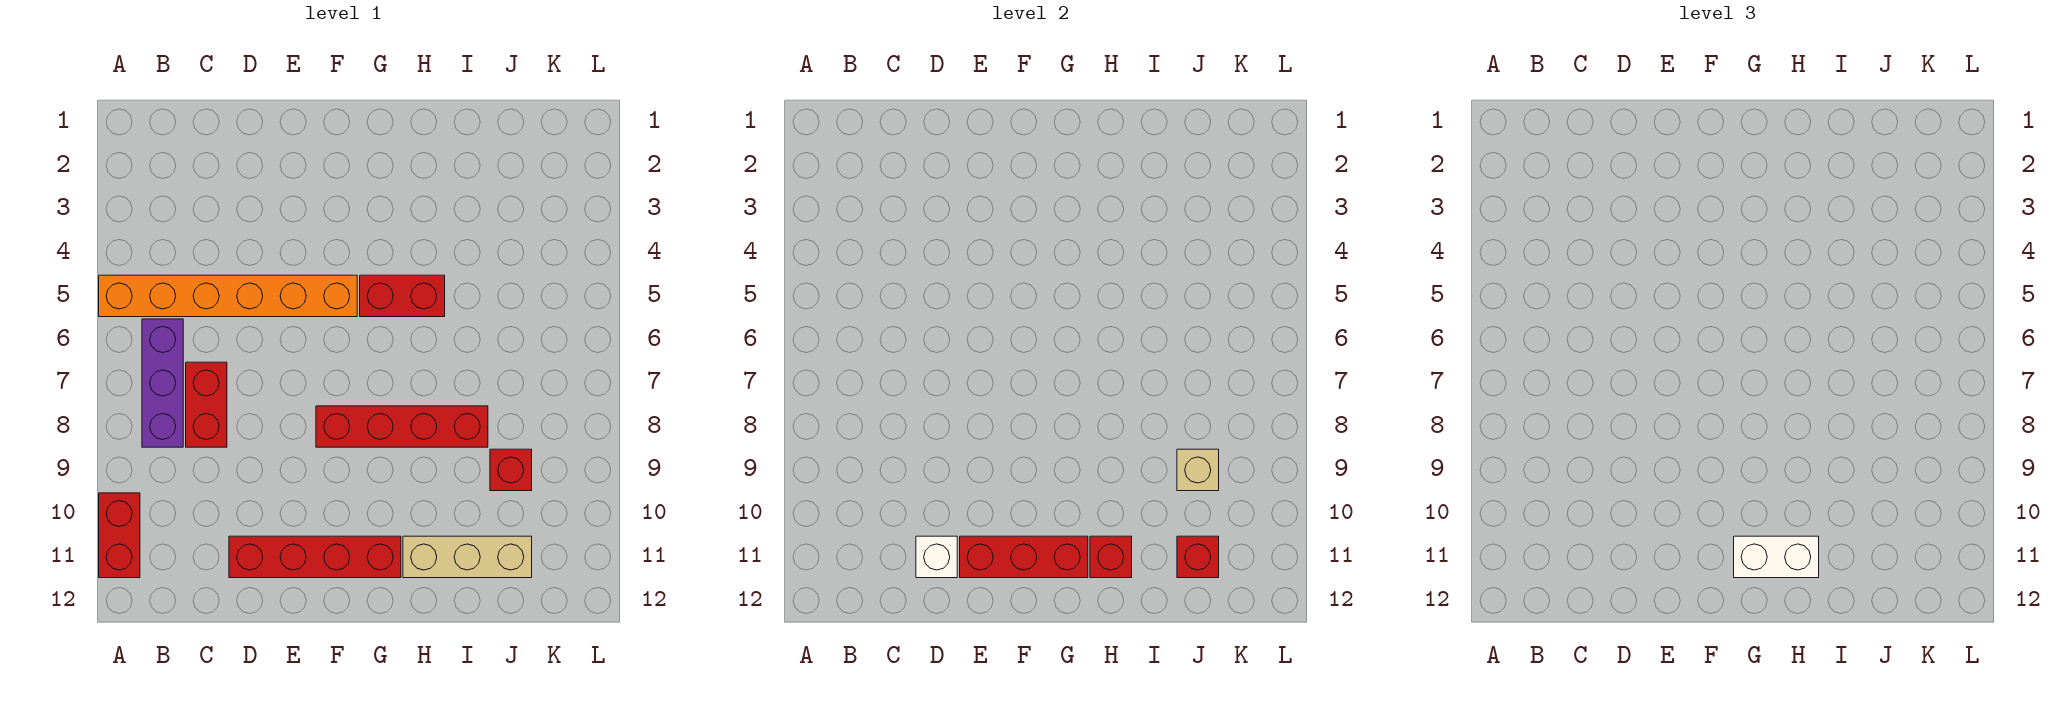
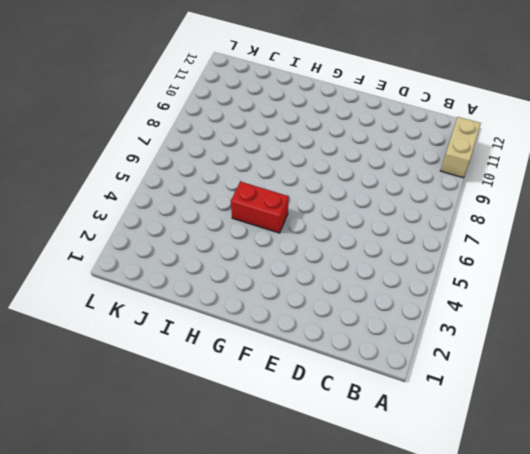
tan 1x2 brick [441,117,481,178] -> red 1x2 brick [99,493,140,578]
none -> orange 1x6 brick [99,275,357,317]
none -> purple 1x3 brick [142,319,183,447]
none -> red 1x2 brick [186,362,227,447]

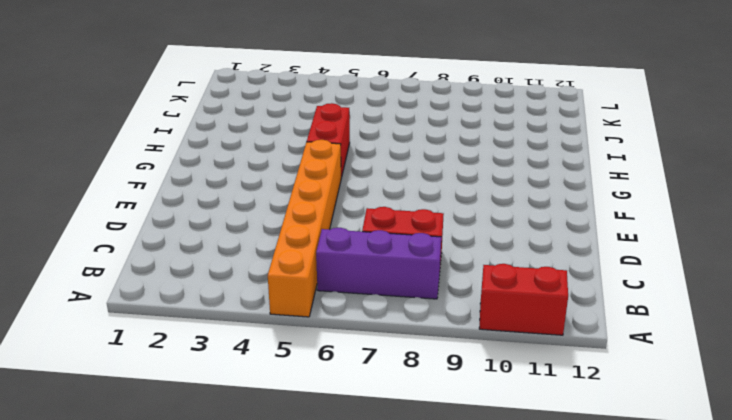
none -> red 1x4 brick [229,536,401,578]
none -> red 1x4 brick [316,406,488,447]
none -> tan 1x3 brick [403,536,532,578]

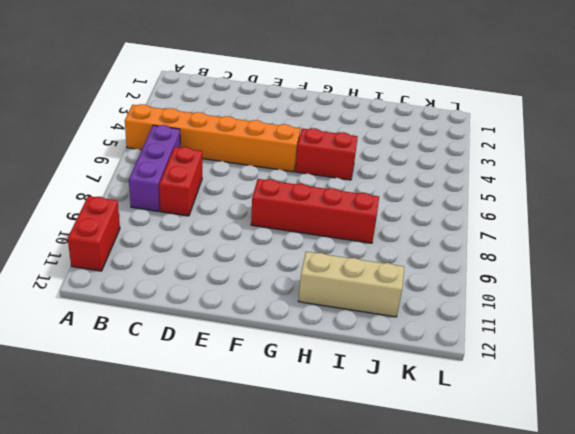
none -> red 1x4 brick [229,536,401,578]
none -> red 1x1 brick [490,449,532,491]
none -> white 1x1 brick [916,536,957,578]

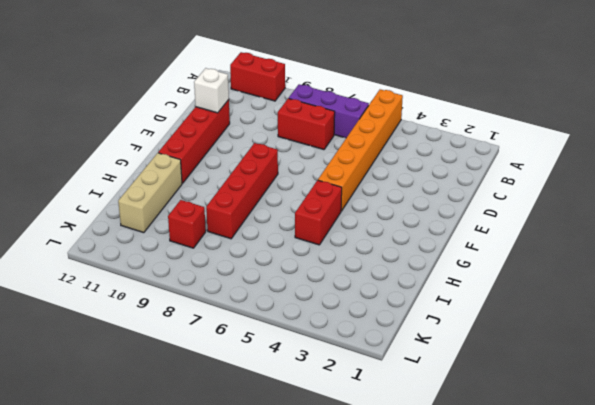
none -> red 1x3 brick [960,536,1088,578]
none -> red 1x1 brick [1090,536,1132,578]
none -> tan 1x1 brick [1177,449,1219,491]

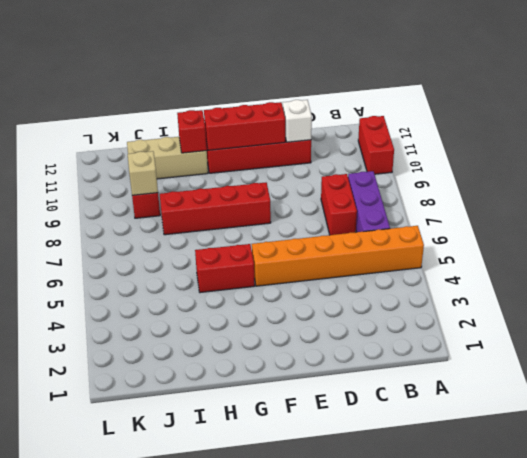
none -> red 1x1 brick [1177,536,1219,578]
none -> white 1x2 brick [1734,536,1819,578]

